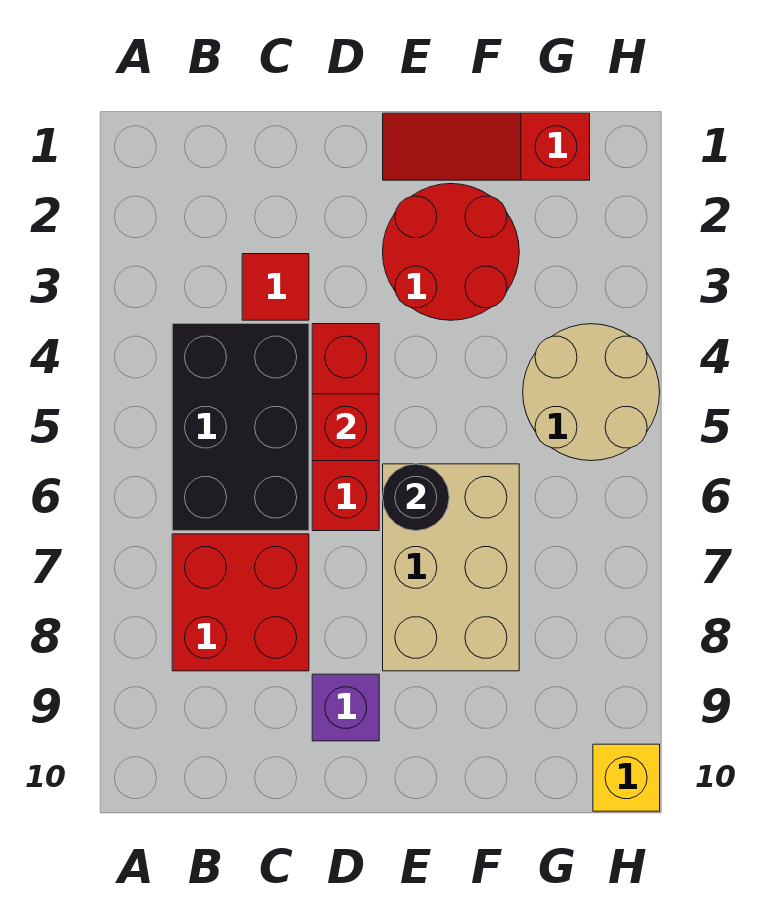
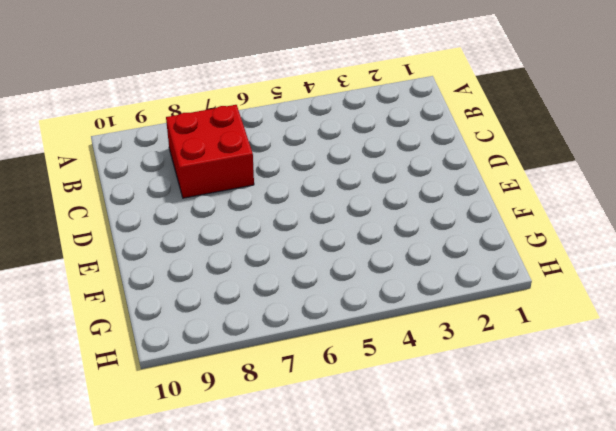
none -> black 2x3 brick [172,324,309,531]
none -> red 1x1 tile [242,254,309,320]
none -> red 1x3 brick [312,324,379,531]

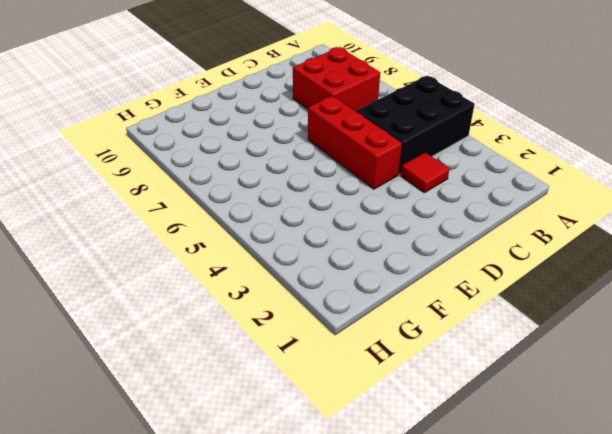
black 2x3 brick [356,76,475,175] -> black 2x3 brick turned to [172,324,309,531]
none -> purple 1x1 brick [312,674,379,741]
none -> red 1x3 slope [383,113,590,180]
none -> red 2x2 round brick [383,184,519,320]

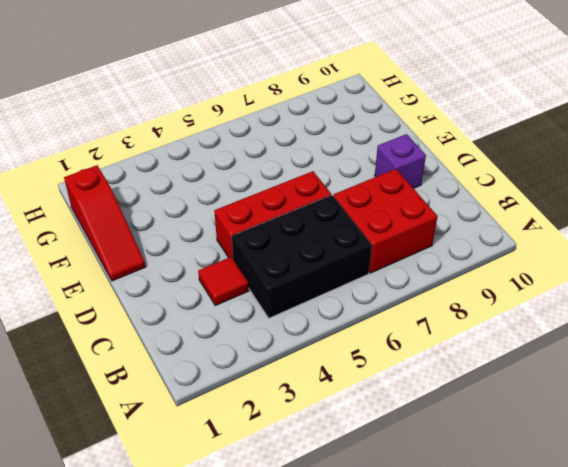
none -> red 2x2 round brick [383,184,519,320]
none -> tan 2x3 brick [383,464,519,671]
none -> tan 2x2 round brick [523,324,660,461]

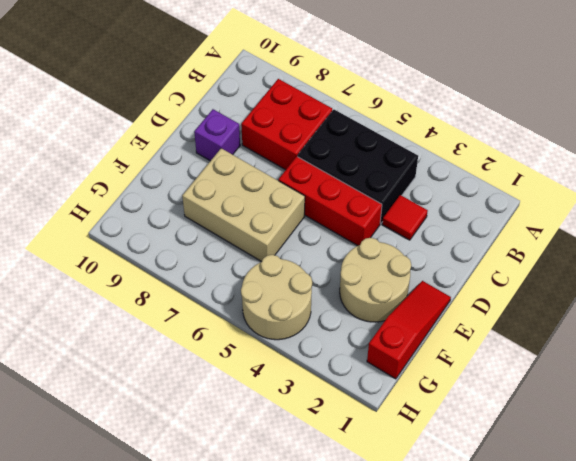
tan 2x2 round brick [340,238,411,322] -> red 2x2 round brick [383,184,519,320]
none -> yellow 1x1 brick [593,744,660,811]
none -> red 1x1 brick [312,394,379,461]
none -> black 1x1 round brick [383,464,449,531]

